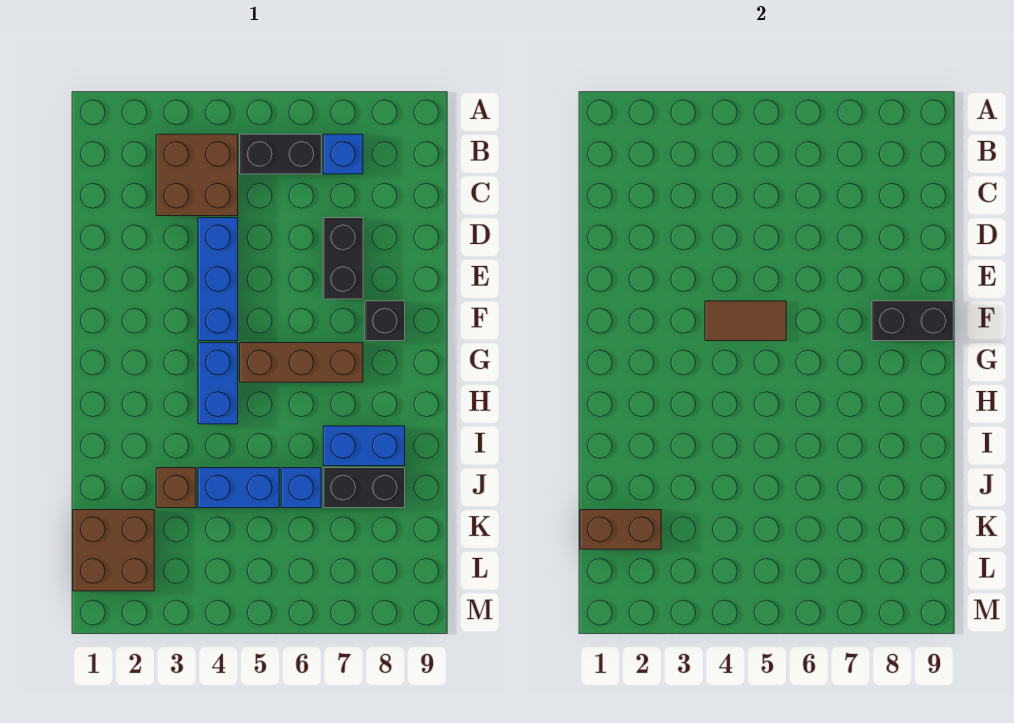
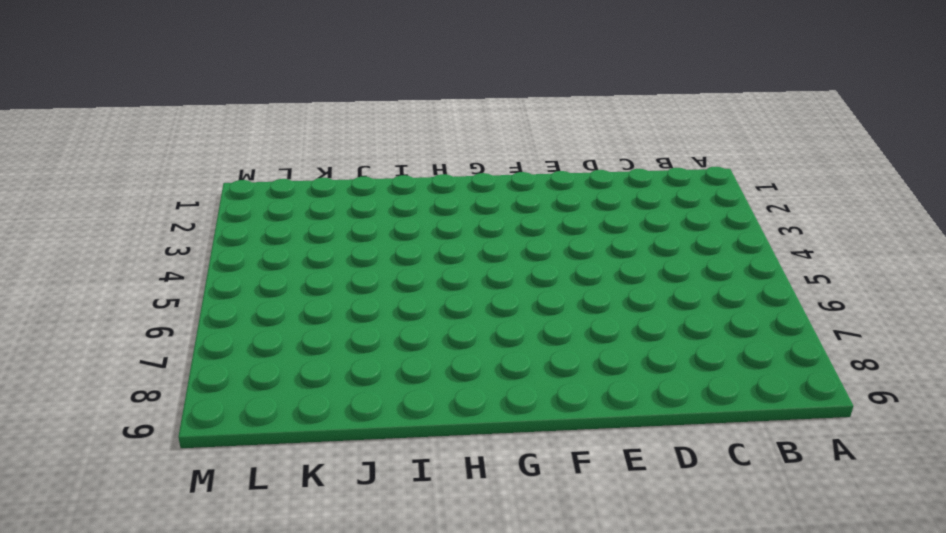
none -> brown 2x2 brick [156,134,238,216]
none -> black 1x2 brick [240,134,321,174]
none -> blue 1x1 brick [323,134,363,174]

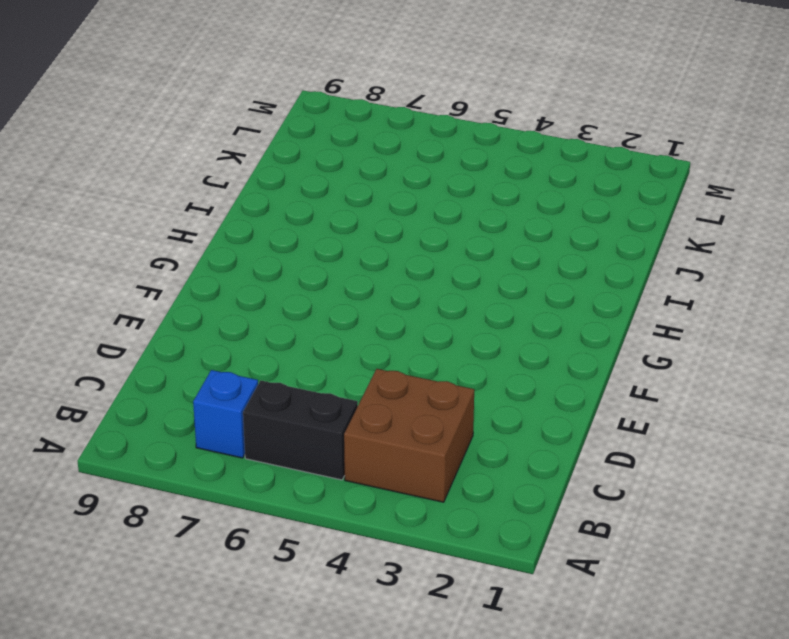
none -> blue 1x3 brick [198,218,238,341]
none -> black 1x2 brick [323,218,363,299]
none -> black 1x1 brick [365,301,405,341]

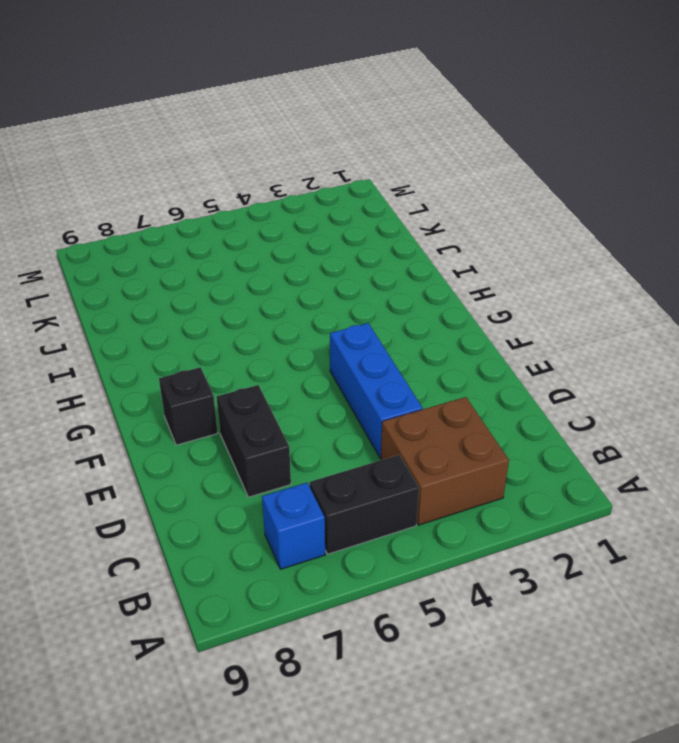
none -> blue 1x2 brick [198,343,238,424]
none -> brown 1x3 brick [240,343,363,382]
none -> blue 1x2 brick [323,426,405,466]

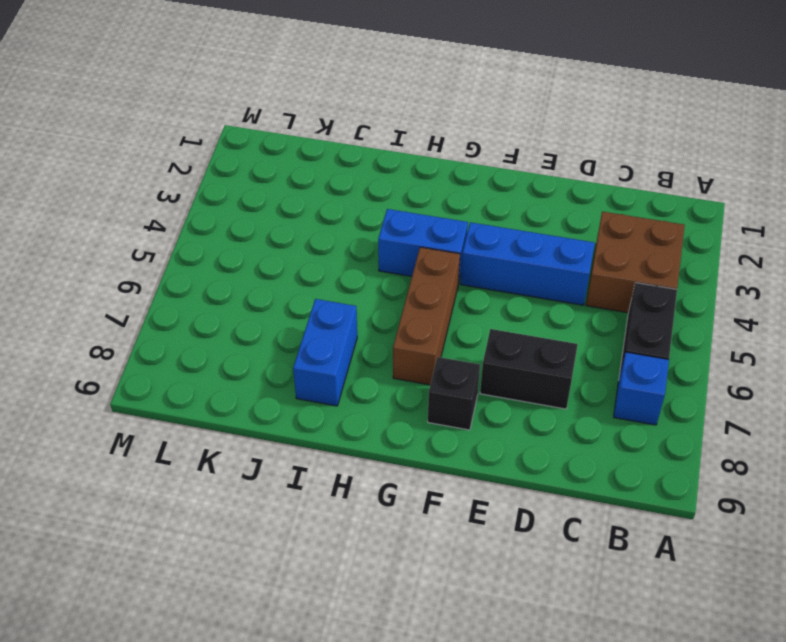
none -> brown 1x1 brick [156,468,196,508]
none -> blue 1x2 brick [198,468,279,508]
none -> blue 1x1 brick [281,468,321,508]

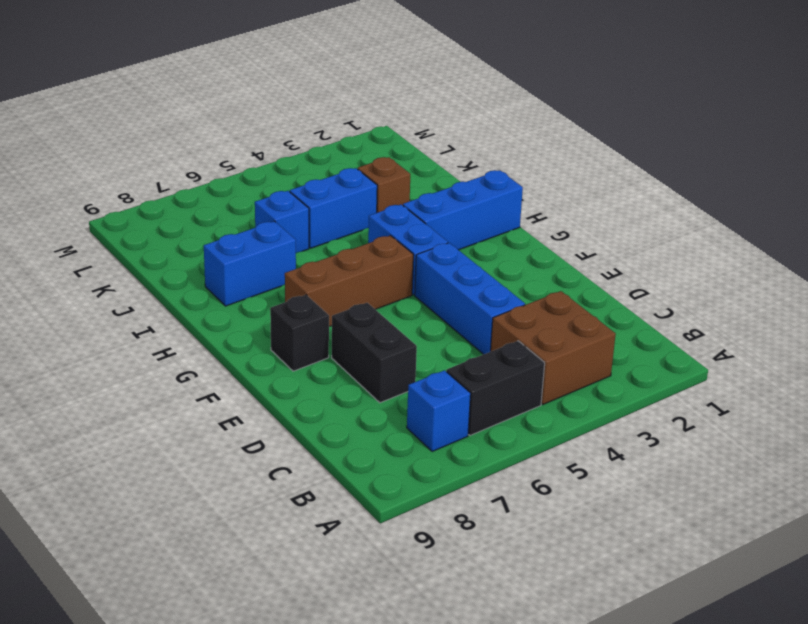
blue 1x3 brick [403,170,523,250] -> none
none -> black 1x2 brick [323,468,405,508]
none -> brown 2x2 brick [73,510,154,591]
none -> brown 1x2 tile [705,301,786,341]

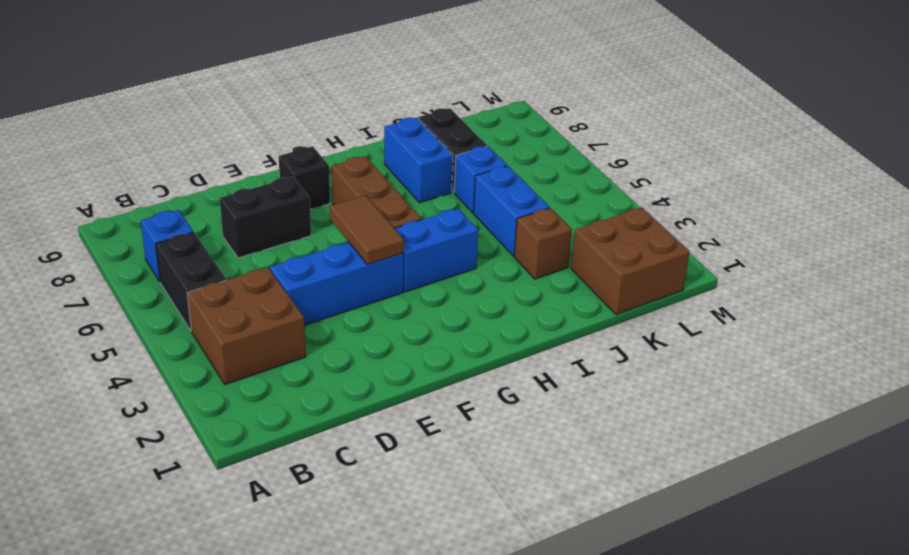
none -> black 1x2 brick [872,301,953,341]
none -> brown 1x2 brick [580,510,661,549]

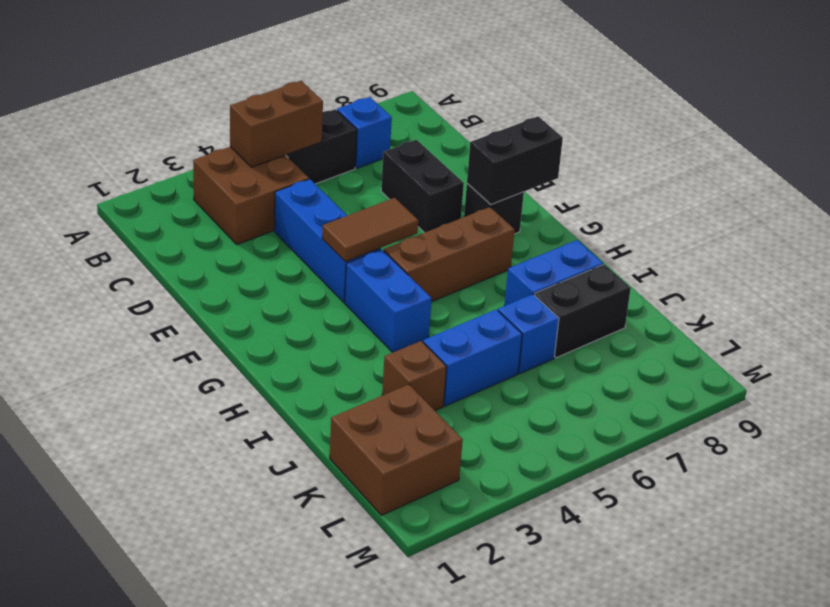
brown 1x2 brick [230,81,323,167] -> brown 1x2 brick moved to [580,510,661,549]

